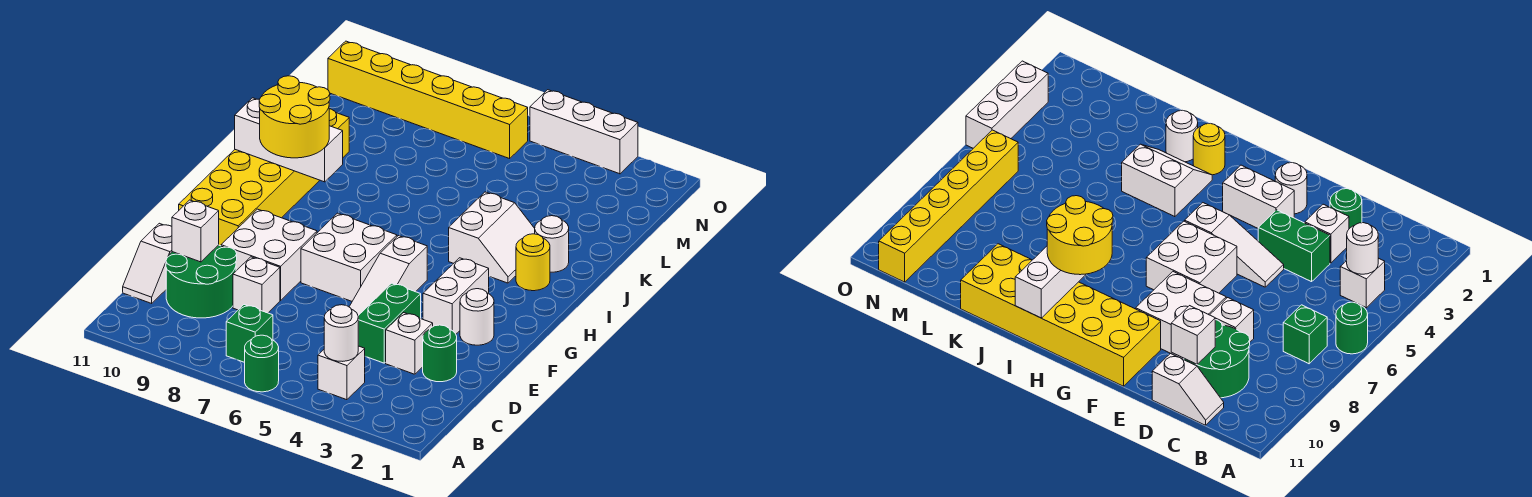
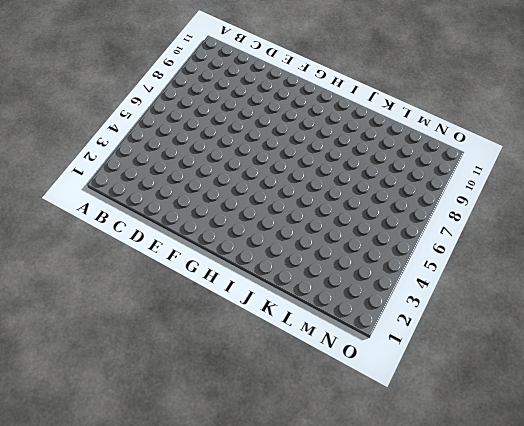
none -> green 1x1 round brick [245,335,279,392]
none -> white 1x1 brick [318,346,365,400]
none -> green 1x1 brick [226,305,273,362]

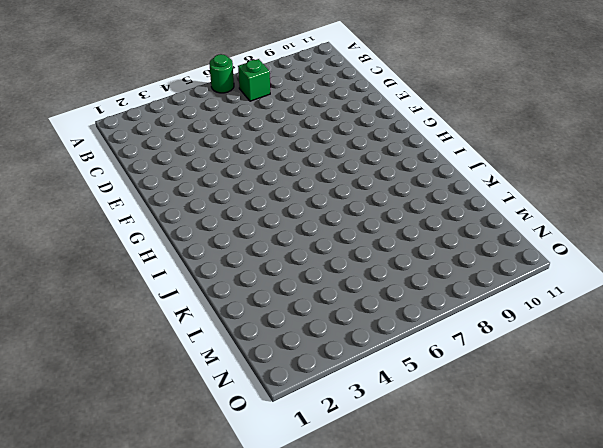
none -> white 1x1 brick [318,346,365,400]
none -> green 2x2 round brick [166,245,237,318]
none -> white 1x2 slope [123,223,172,303]

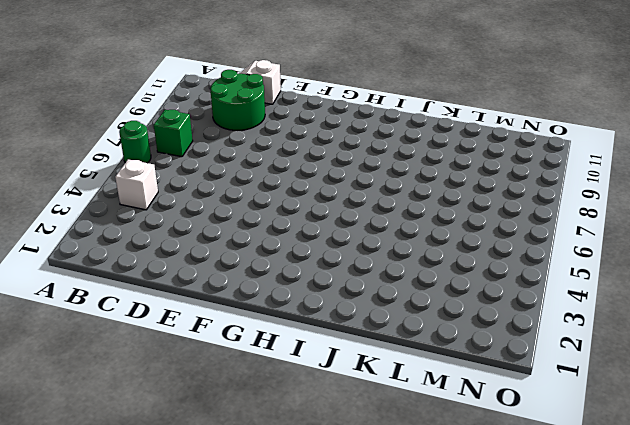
none -> green 1x1 round brick [423,325,457,382]
none -> white 1x1 brick [386,313,433,374]
none -> green 1x2 brick [358,283,421,363]

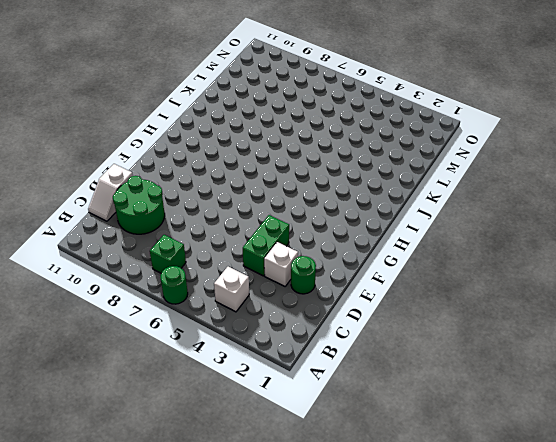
none -> white 1x1 brick [233,257,280,313]
none -> white 1x3 slope [349,236,427,315]
none -> white 2x2 brick [221,209,317,300]

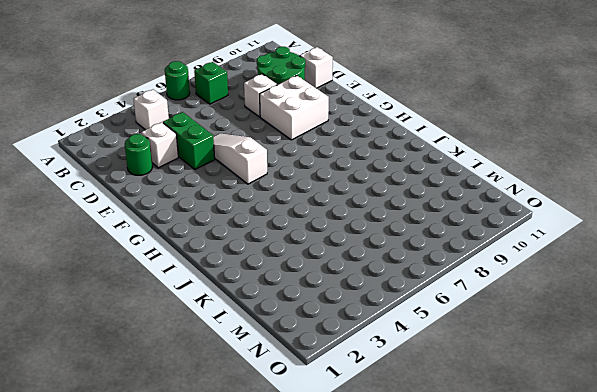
none -> white 1x1 round brick [460,289,494,345]
none -> white 1x2 brick [423,258,489,334]
none -> white 2x2 brick [301,213,397,301]

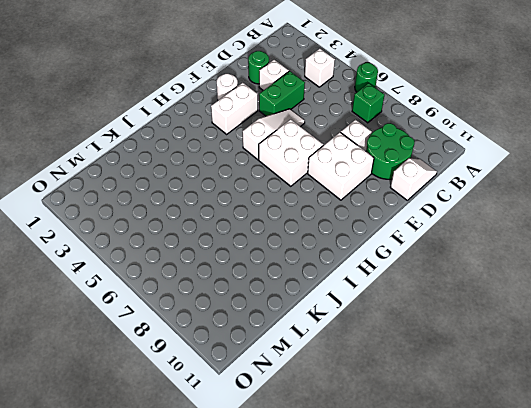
none -> yellow 2x6 brick [179,109,349,246]
none -> yellow 1x1 round brick [516,234,550,291]
none -> white 2x2 slope [449,192,535,283]

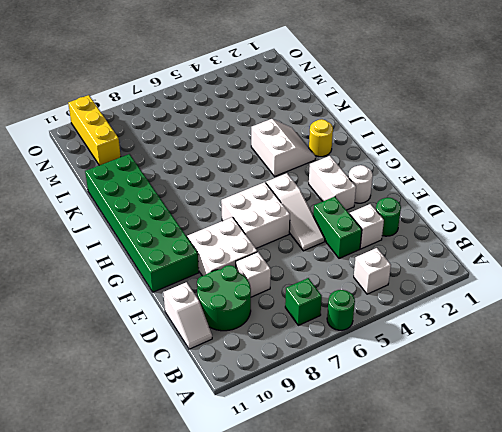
green 2x6 brick [85,154,199,292] -> yellow 2x6 brick [179,109,349,246]
yellow 1x3 brick [68,95,121,165] -> yellow 1x6 brick [328,41,528,159]
none -> white 1x1 round brick [535,216,569,272]
none -> white 1x3 brick [530,90,638,174]
none -> white 1x1 round brick [324,305,358,361]

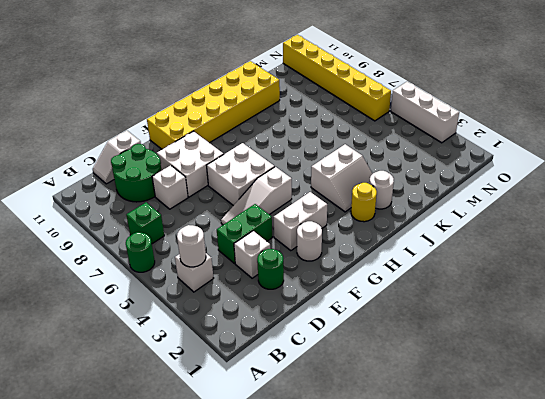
none -> white 1x1 brick [172,200,219,262]
none -> white 1x3 brick [235,98,343,182]
none -> yellow 2x2 round brick [259,76,330,158]

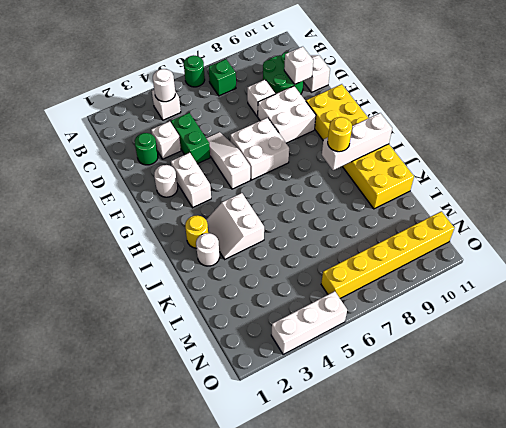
yellow 1x1 round brick [328,117,352,152] -> yellow 2x2 round brick [259,76,330,158]

